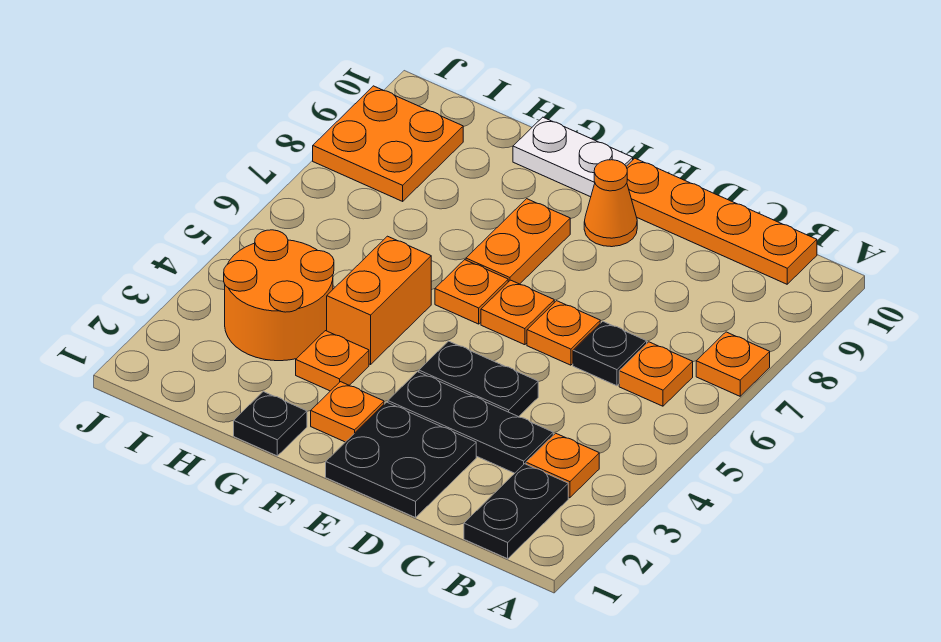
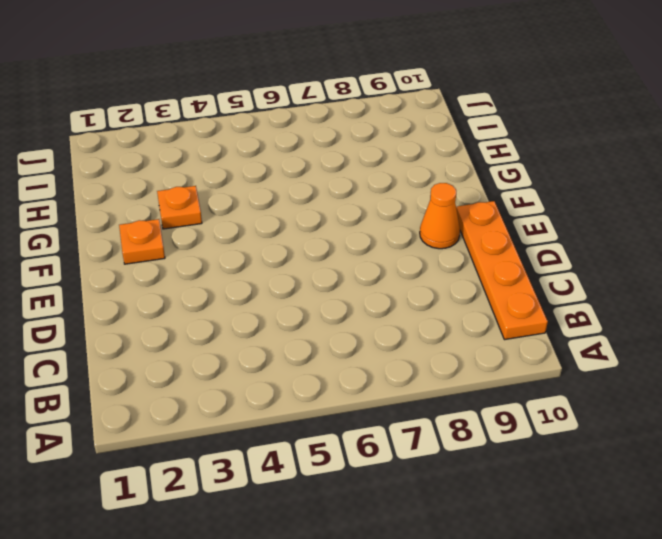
none -> orange 1x1 plate [696,332,770,396]
none -> black 1x2 plate [464,464,568,559]
none -> orange 1x1 plate [526,433,599,498]

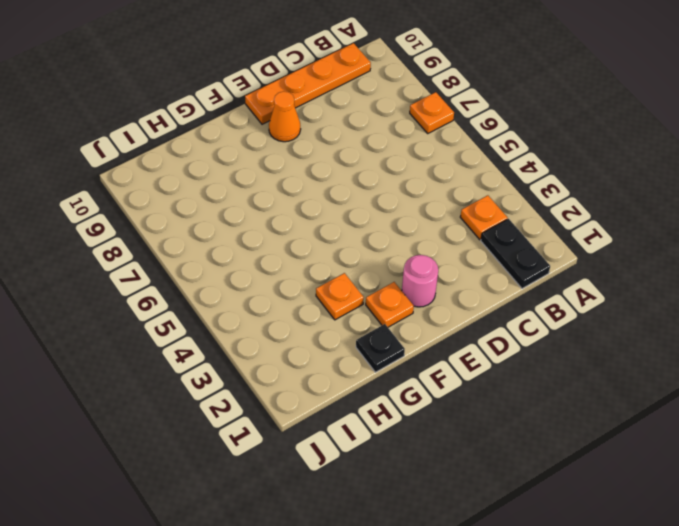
pink 1x1 round brick [402,255,438,307] -> black 2x2 plate [326,402,476,518]
none -> orange 1x1 plate [619,342,693,406]
none -> black 1x3 plate [388,372,553,473]
none -> black 1x1 plate [573,321,647,386]

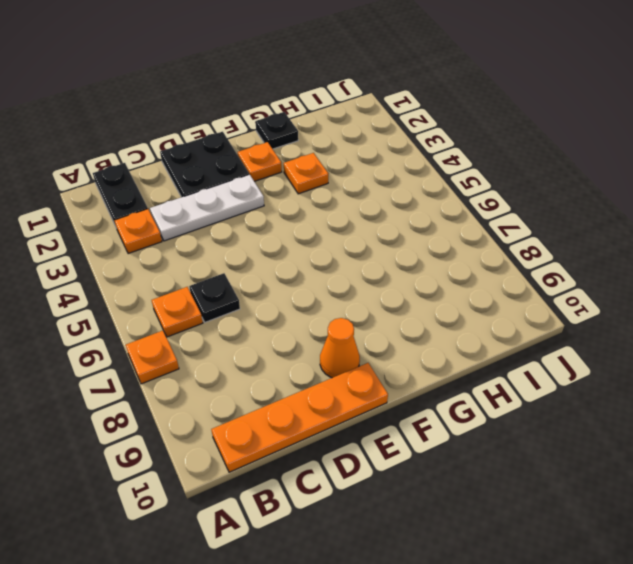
white 1x3 plate [150,174,264,241] -> black 1x3 plate [388,372,553,473]
none -> black 1x2 plate [419,341,538,417]
none -> orange 1x1 plate [527,301,600,365]
none -> orange 1x1 plate [481,280,554,345]

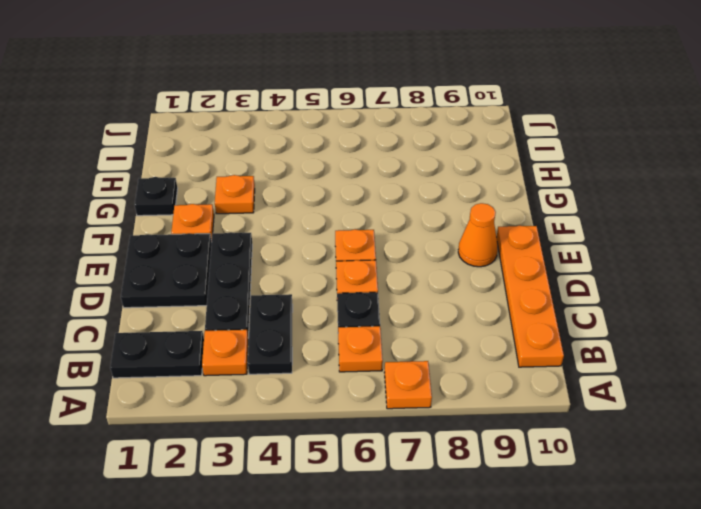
black 1x2 plate [248,294,293,374] -> black 1x2 plate moved to [419,341,538,417]
none -> orange 1x1 plate [435,260,508,324]
none -> orange 1x2 plate [466,199,570,284]
none -> white 1x2 plate [513,117,633,197]

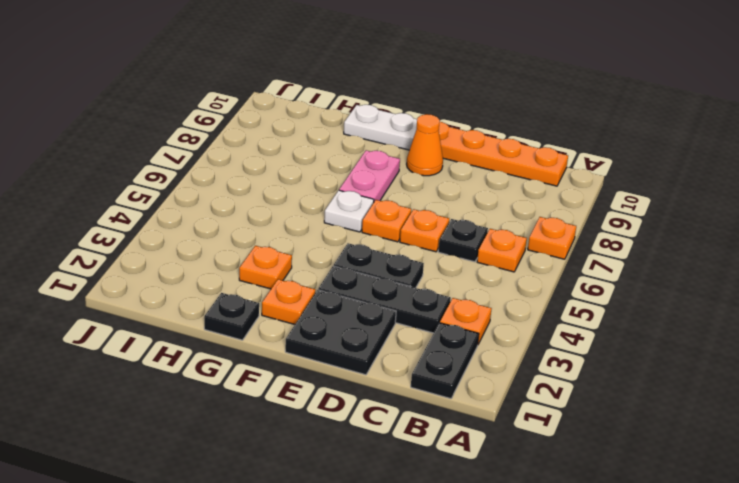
white 1x1 plate [324,190,374,232] -> orange 1x1 plate [435,260,508,324]
pink 1x2 plate [339,150,400,201] -> orange 1x2 plate [466,199,570,284]
none -> orange 1x2 brick [327,236,431,364]
none -> orange 2x2 round brick [224,230,334,361]
none -> orange 2x2 plate [313,86,463,201]

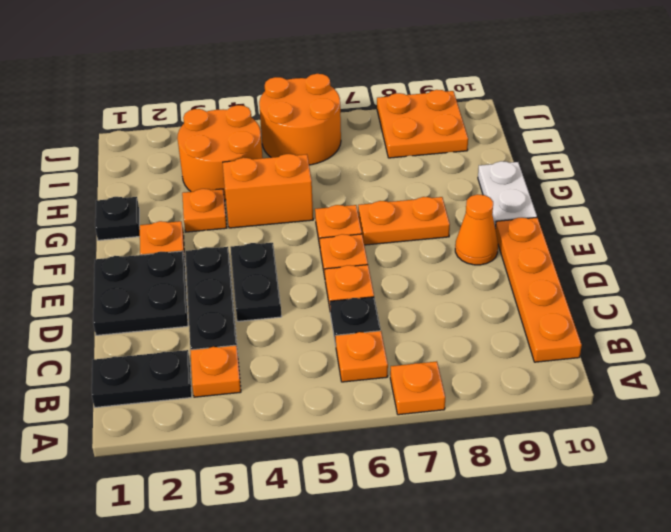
orange 2x2 round brick [259,74,341,165] -> none

